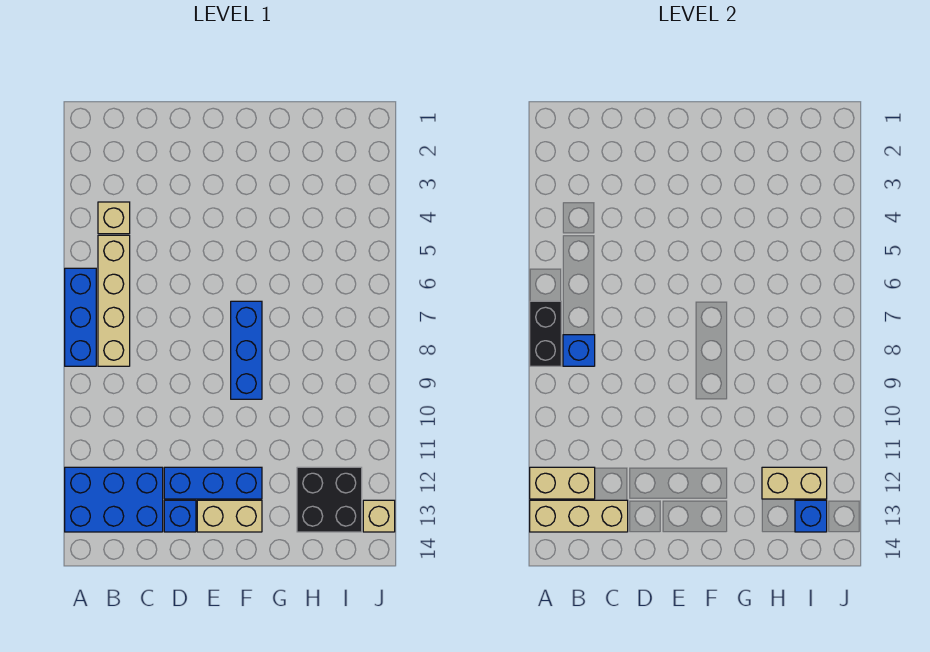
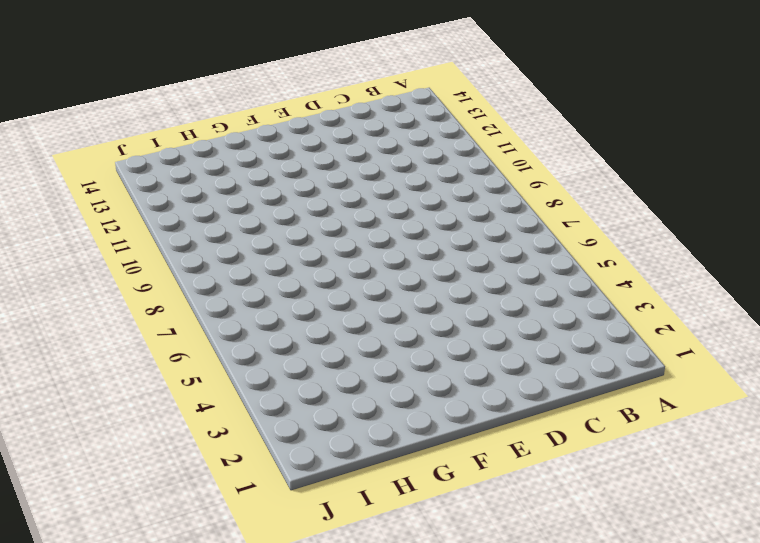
none -> blue 1x3 brick [65,268,96,366]
none -> blue 2x3 brick [65,467,163,532]
none -> tan 1x1 brick [98,202,130,234]

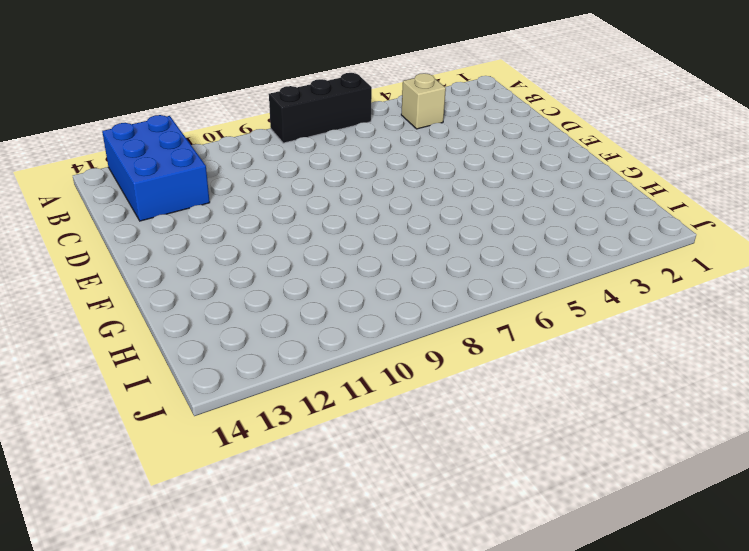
black 1x3 brick [269,73,372,143] -> blue 1x3 brick [65,268,96,366]
none -> tan 1x4 brick [98,235,130,366]
none -> blue 1x3 brick [164,467,262,499]
none -> blue 1x1 brick [164,500,196,532]

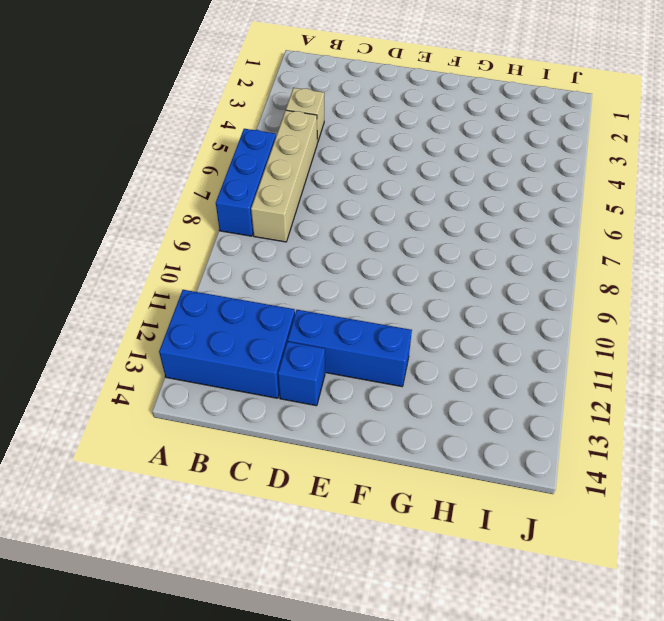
none -> tan 1x2 brick [197,500,262,532]
none -> blue 1x3 brick [231,301,262,399]
none -> black 2x2 brick [297,467,362,532]

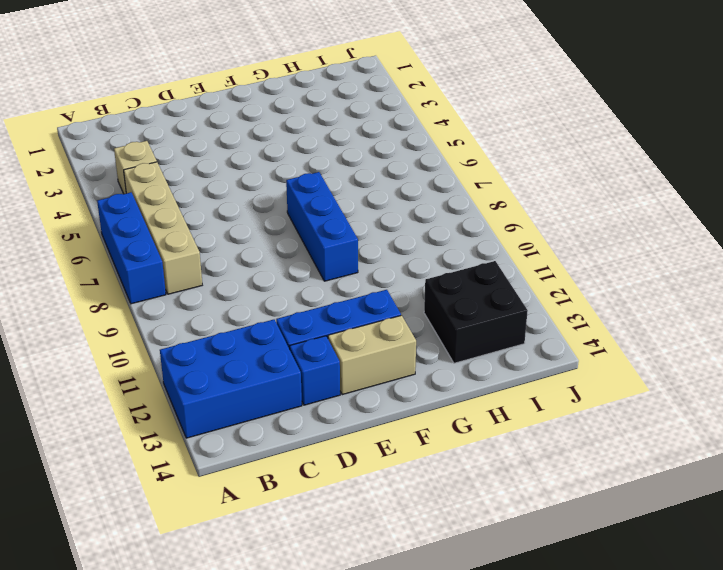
none -> tan 1x1 brick [363,500,395,532]
none -> black 1x2 brick [530,301,561,366]
none -> tan 1x2 brick [530,467,595,499]

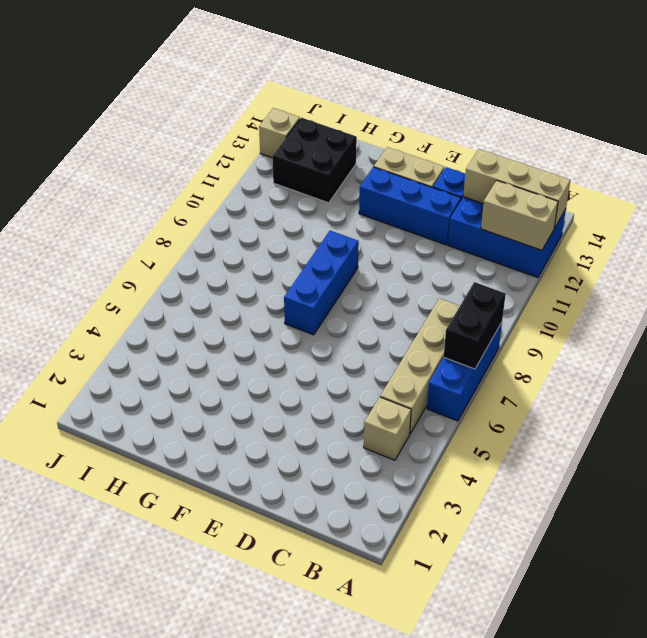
none -> blue 1x1 brick [563,335,595,366]
none -> tan 1x2 brick [762,467,827,499]
none -> blue 1x1 brick [795,500,827,532]

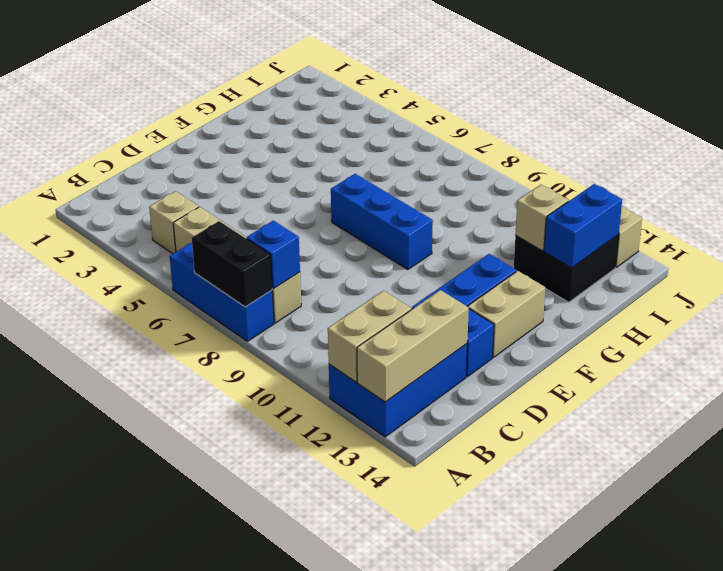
tan 1x1 brick [515,185,569,251] -> tan 1x2 brick [762,467,827,499]
blue 1x2 brick [544,184,622,268] -> blue 1x1 brick [795,500,827,532]

